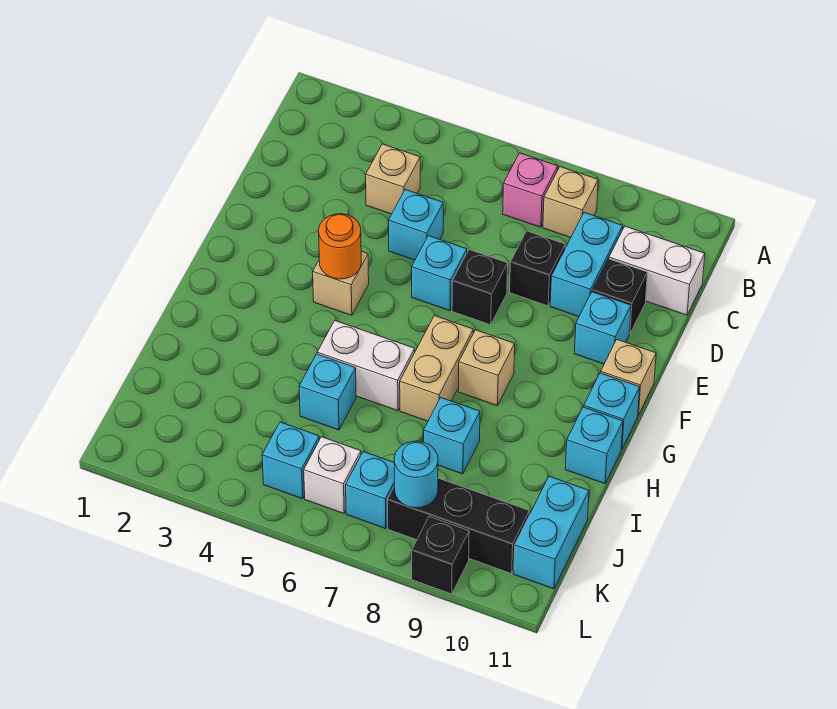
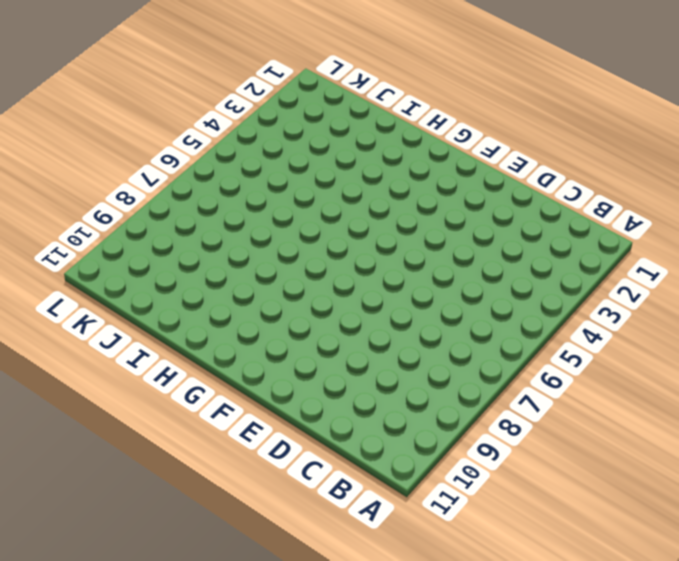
none -> pink 1x1 brick [503,153,558,227]
none -> tan 1x1 brick [543,167,598,237]
none -> tan 1x1 brick [366,144,420,214]

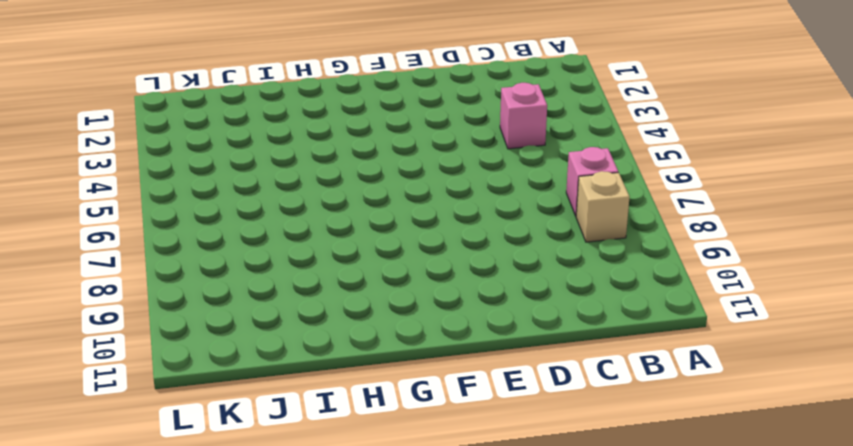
pink 1x1 brick [500,83,547,149] -> tan 1x1 brick [366,144,420,214]
none -> cyan 1x2 brick [550,212,623,317]
none -> white 1x2 brick [609,226,705,315]
none -> cyan 1x1 brick [388,190,443,260]

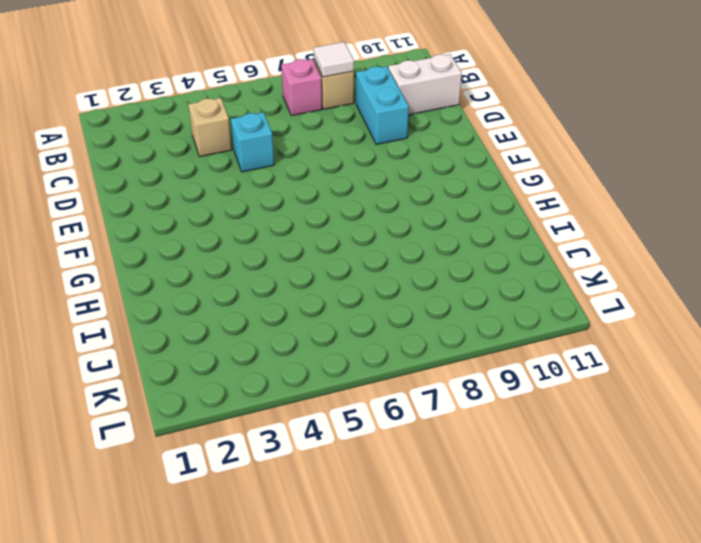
white 1x1 tile [314,42,354,77] -> none
none -> black 1x1 brick [510,231,565,306]
none -> black 1x1 brick [593,259,647,334]
none -> cyan 1x1 brick [412,236,467,311]

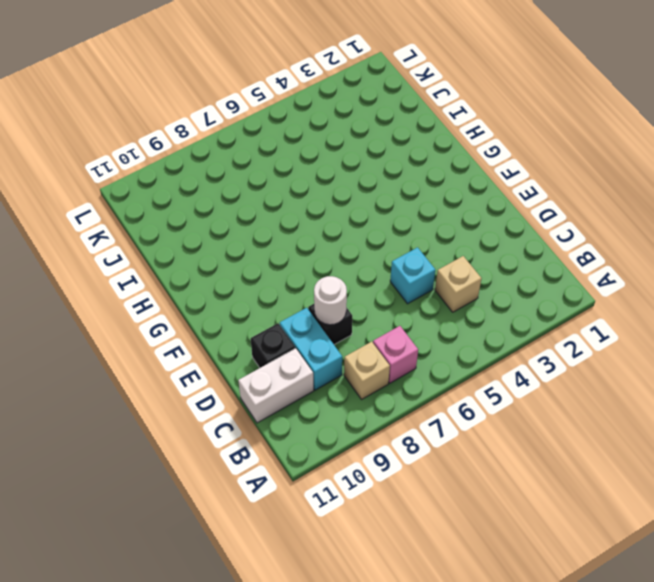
white 1x1 round brick [314,276,347,325] -> none
none -> cyan 1x1 brick [412,236,467,311]
none -> black 1x1 brick [452,250,508,325]
none -> cyan 1x1 brick [574,292,631,364]

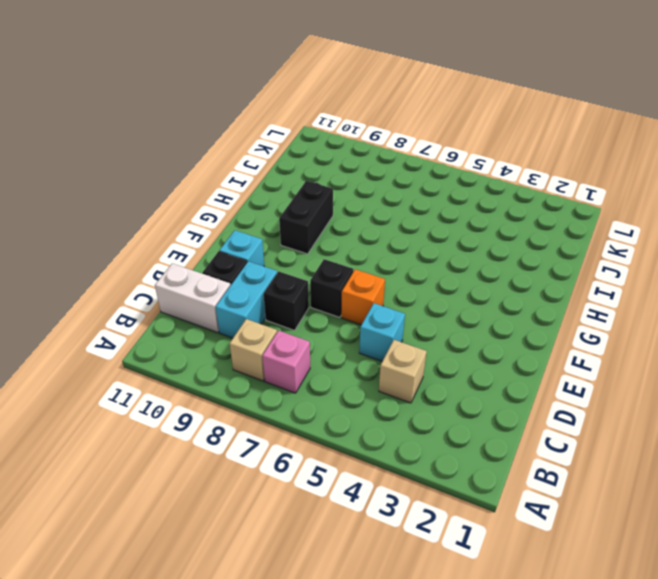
orange 1x1 brick [341,269,385,325] -> cyan 1x1 brick [412,236,467,311]
black 1x2 brick [279,181,333,254] -> none
none -> tan 1x1 brick [313,251,369,315]
none -> tan 1x1 brick [601,340,656,415]
none -> tan 1x2 brick [400,316,473,421]

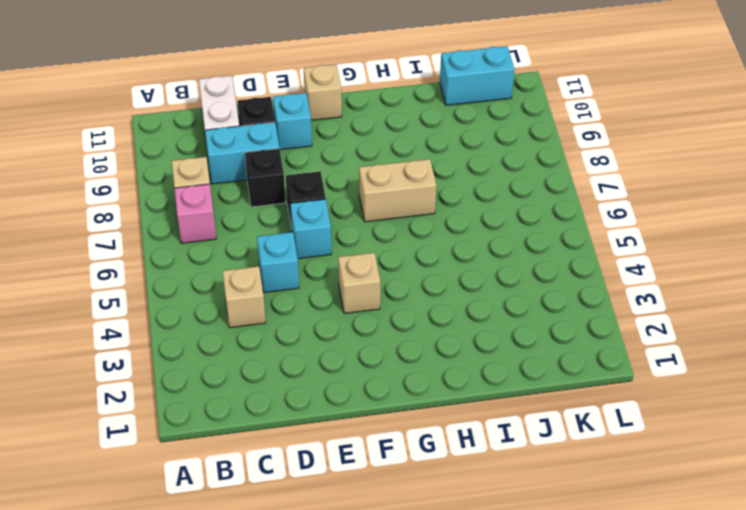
none -> tan 1x1 brick [458,330,515,406]
none -> cyan 1x1 brick [584,373,640,449]
none -> white 1x2 brick [317,321,415,411]

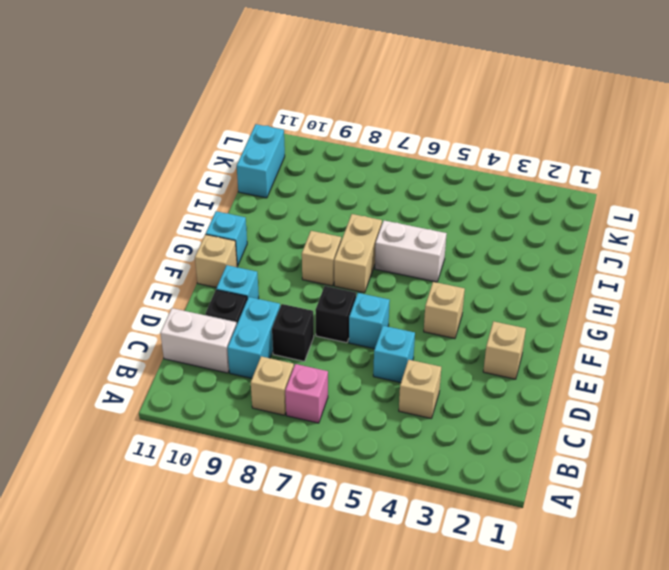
tan 1x1 brick [483,321,526,379] -> none
none -> cyan 1x1 brick [565,407,623,484]
none -> cyan 1x1 brick [299,354,356,430]
none -> cyan 1x1 brick [424,397,480,474]

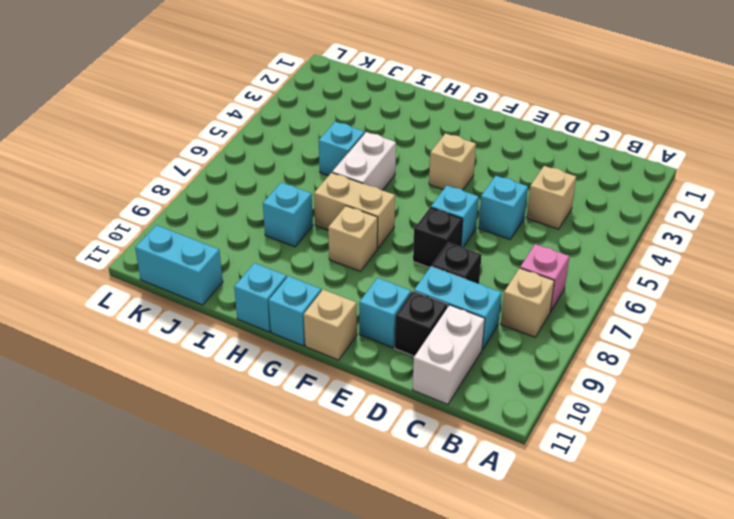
none -> cyan 1x1 brick [262,422,319,499]
none -> white 1x1 brick [304,437,361,513]
none -> cyan 1x1 brick [346,452,394,529]

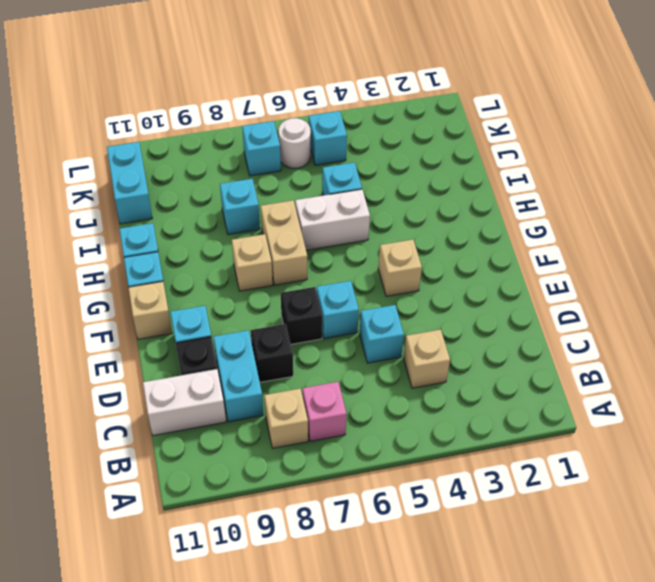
white 1x1 round brick [278,118,311,168] -> white 1x1 brick [304,437,361,513]
none -> black 1x3 brick [388,478,529,574]
none -> black 1x1 brick [412,517,469,594]
none -> orange 1x1 round brick [319,214,361,279]

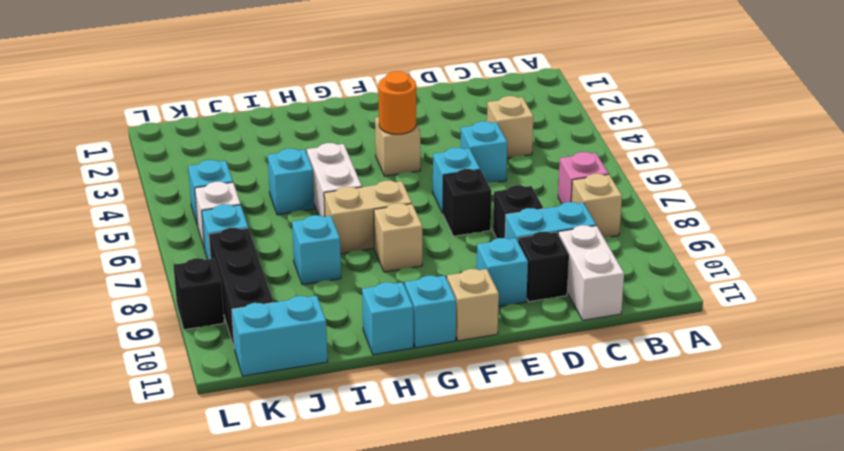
none -> cyan 1x1 round brick [394,441,438,508]

